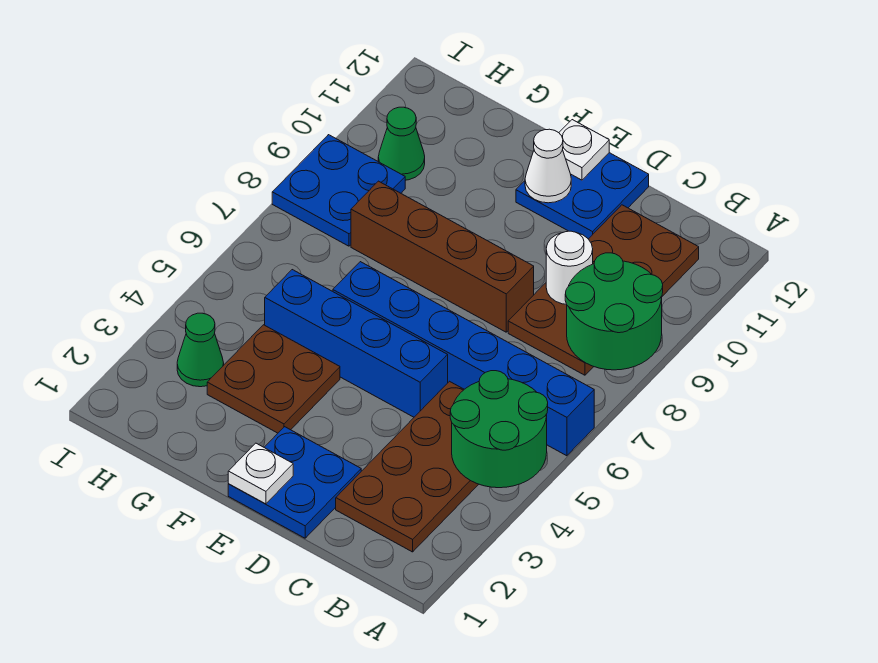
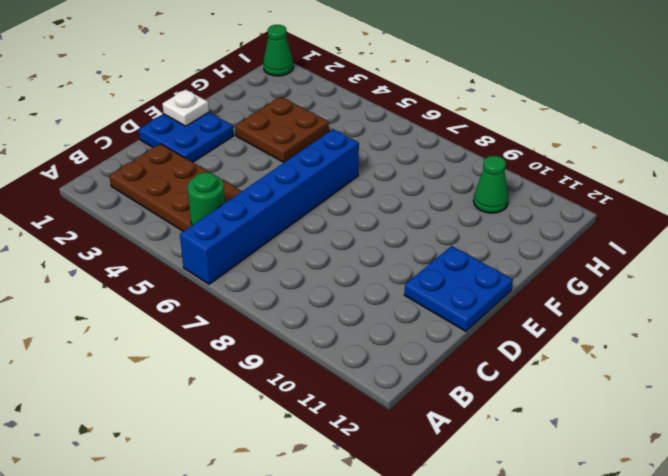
green 1x1 round brick [188,172,225,225] -> green 2x2 round brick [450,371,548,488]
green 1x1 cone [263,25,293,76] -> green 1x1 cone moved to [177,313,224,387]
none -> brown 2x4 plate [508,205,699,375]
none -> blue 1x4 brick [265,270,448,417]
none -> brown 1x4 brick [351,181,534,332]

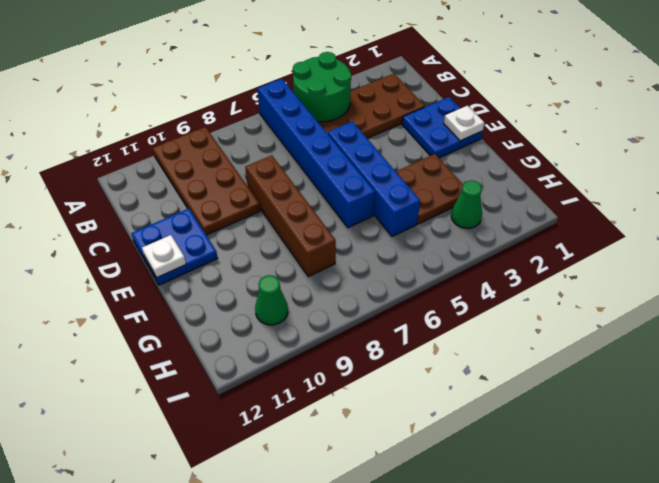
brown 2x4 plate [153,127,260,235] -> brown 2x4 plate turned to [508,205,699,375]
none -> blue 2x2 plate [272,135,405,246]
none -> green 2x2 round brick [565,253,663,370]
none -> white 1x1 round brick [546,231,593,304]

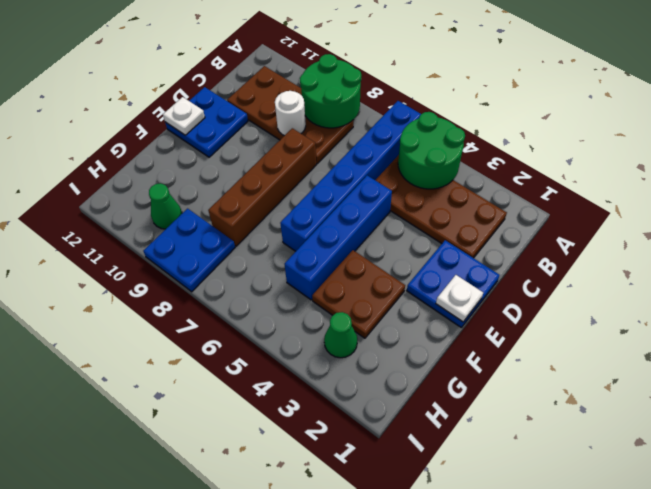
none -> white 1x1 cone [525,129,571,203]

